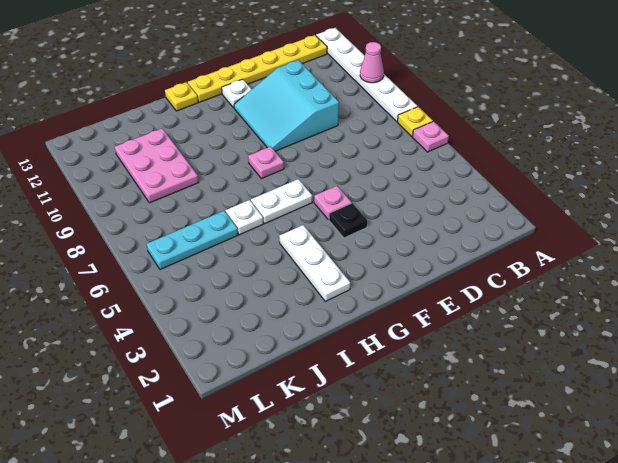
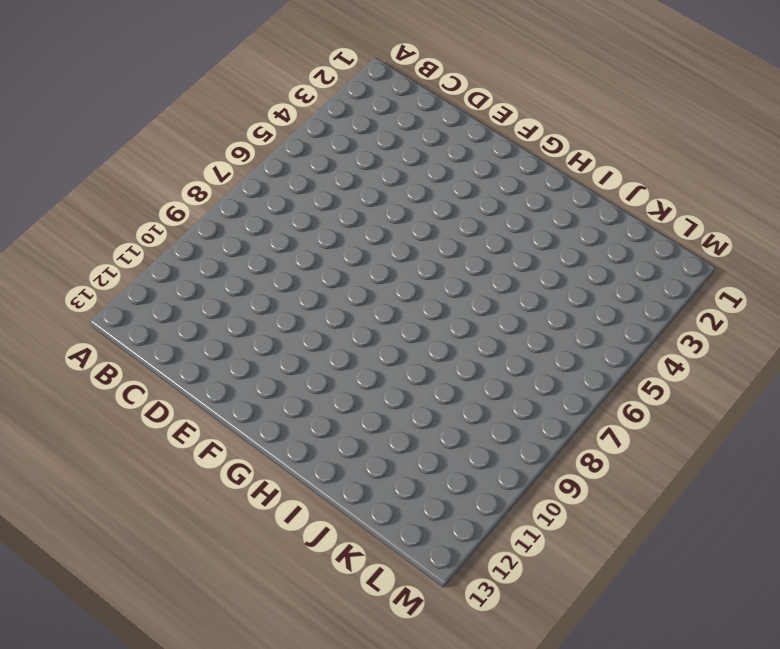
none -> pink 1x1 plate [413,121,449,152]
none -> yellow 1x1 plate [397,107,433,137]
none -> white 1x6 plate [316,28,418,122]

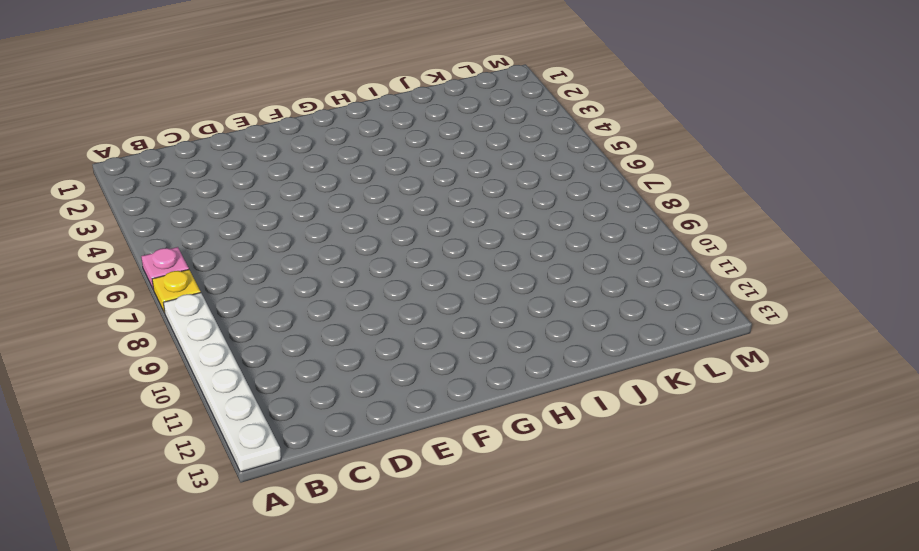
none -> yellow 1x6 plate [188,35,327,102]
none -> cyan 3x3 slope [234,60,339,151]
none -> black 1x1 plate [329,203,367,238]

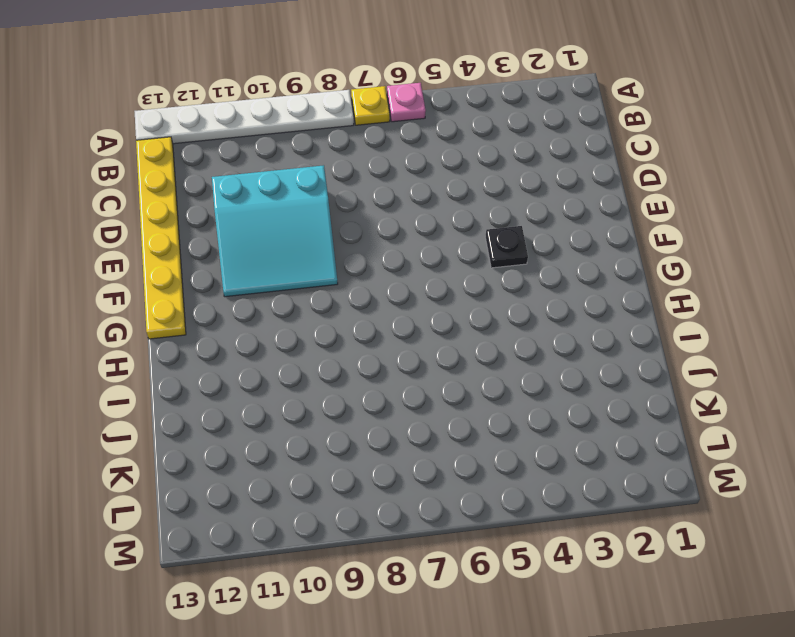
none -> pink 1x1 plate [314,186,352,220]
none -> white 1x1 plate [222,79,252,108]
none -> white 1x2 plate [251,179,312,224]

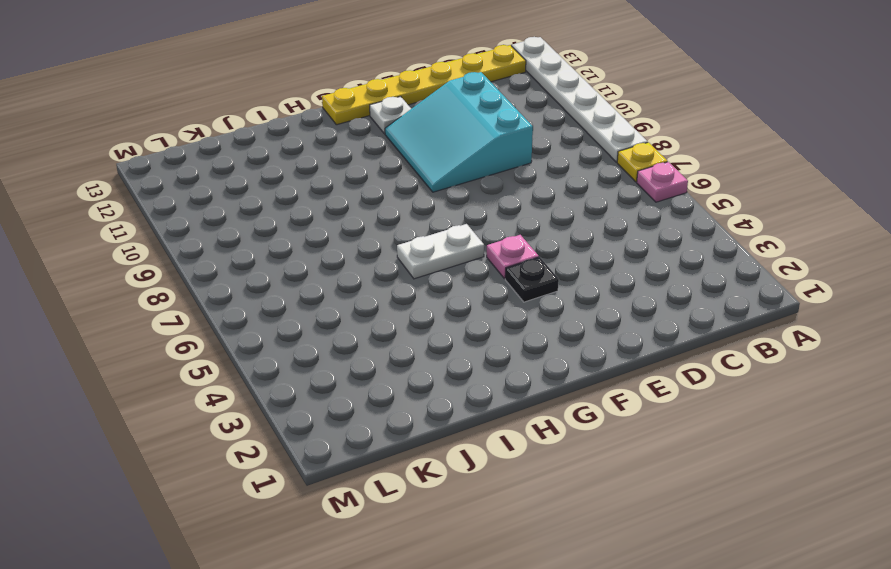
none -> pink 1x1 plate [248,147,284,179]
none -> white 1x3 plate [279,225,350,301]
none -> yellow 1x1 plate [165,82,198,111]

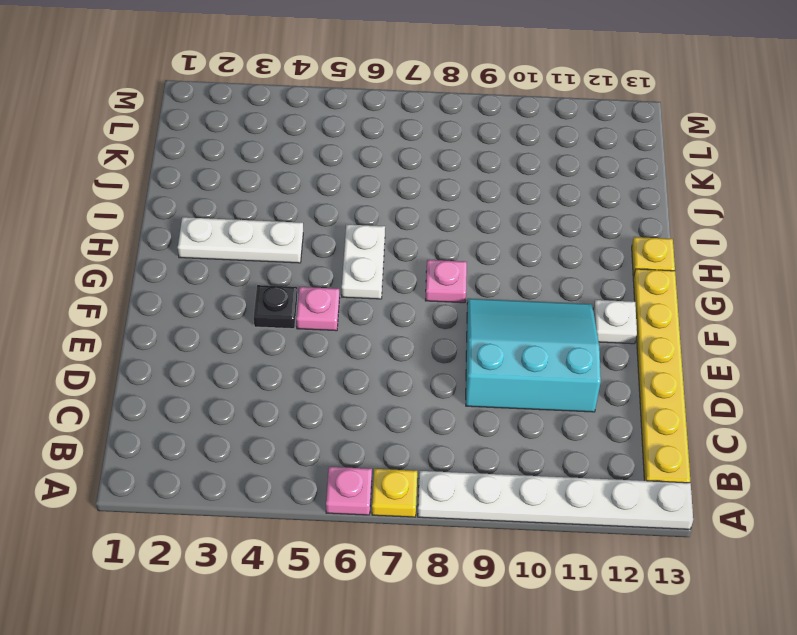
none -> white 1x1 plate [226,200,263,235]
none -> cyan 1x3 plate [147,211,238,270]
none -> pink 2x3 plate [115,129,199,203]

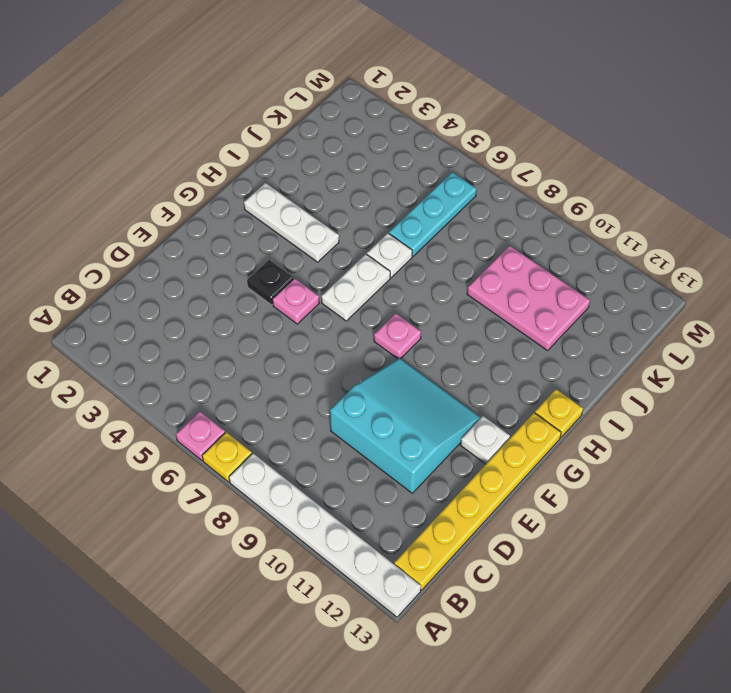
none -> pink 1x1 cone [360,42,384,83]

